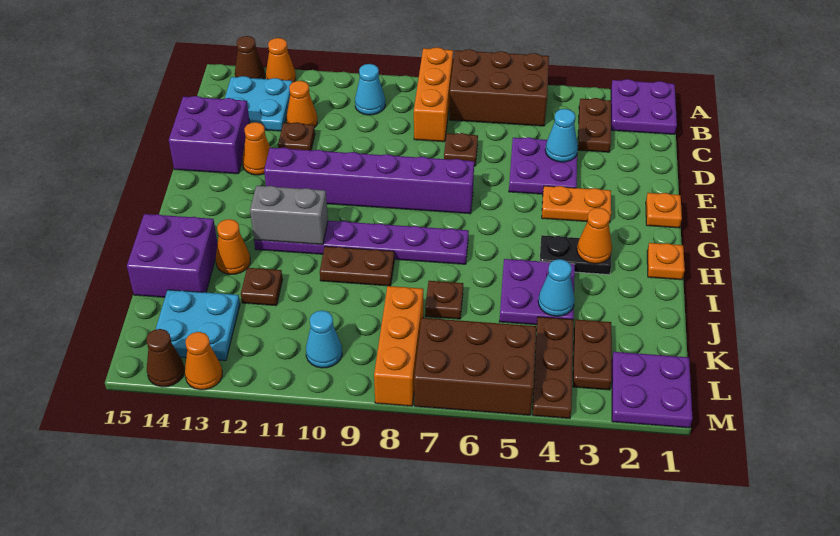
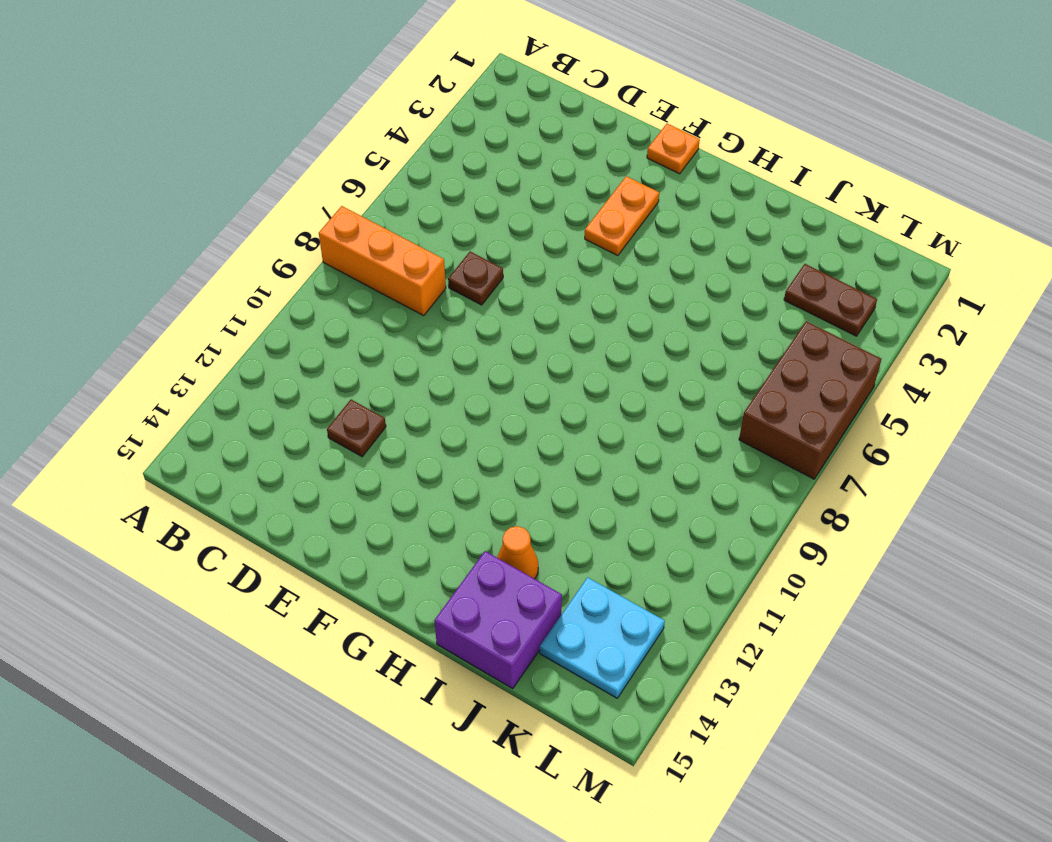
none -> purple 2x2 plate [611,79,677,134]
none -> brown 2x3 brick [449,49,549,126]
none -> orange 1x1 cone [266,38,296,83]
none -> brown 1x1 cone [235,36,265,79]

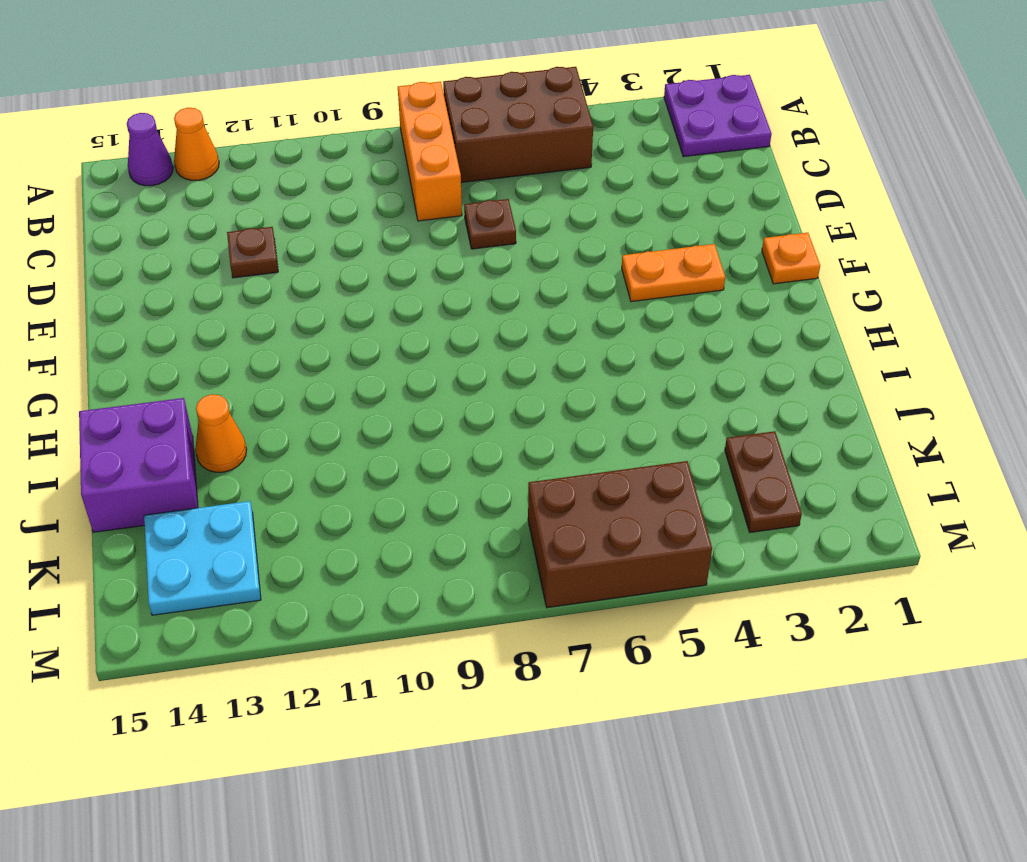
purple 1x1 cone [127,113,173,186] -> brown 1x1 cone [235,36,265,79]
none -> brown 1x2 plate [578,98,611,152]
none -> cyan 1x1 cone [355,64,385,115]
none -> cyan 2x2 plate [225,76,292,131]
none -> orange 1x1 cone [287,81,317,128]

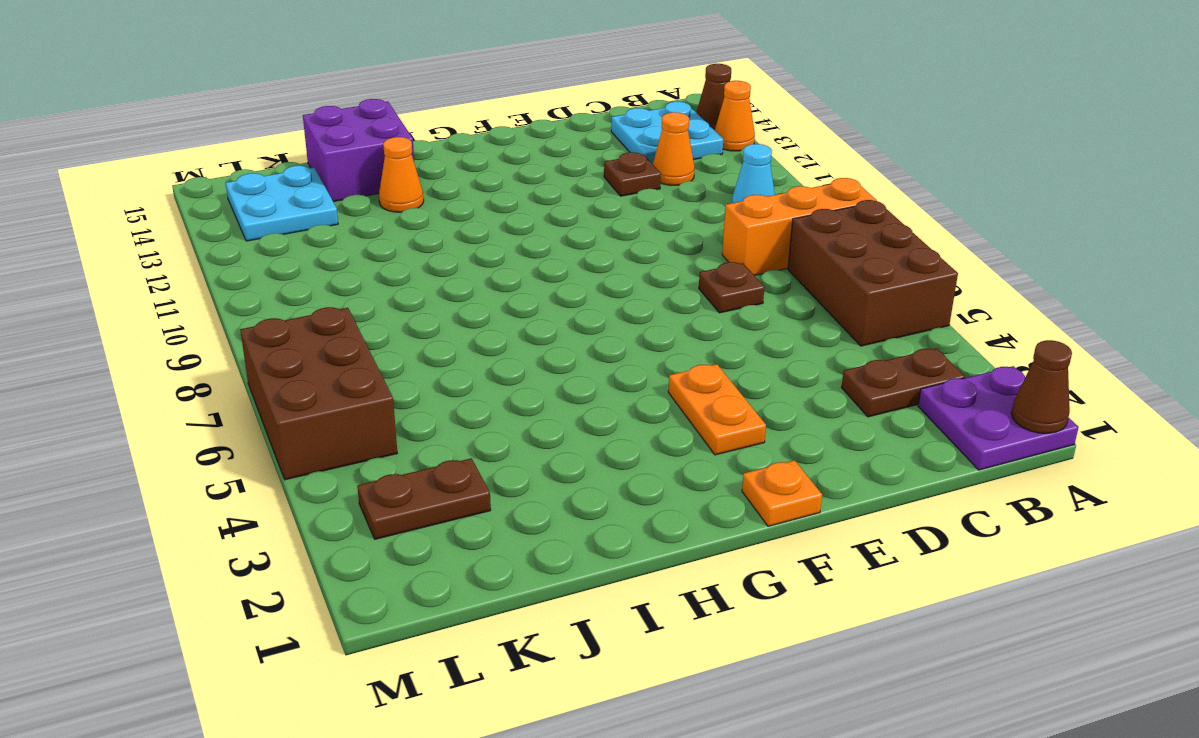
brown 1x1 cone [1011,340,1072,434] -> brown 1x1 cone moved to [147,329,184,387]
none -> purple 2x2 plate [509,137,578,194]
none -> purple 2x2 brick [169,96,250,174]
none -> orange 1x1 cone [242,122,270,175]
none -> purple 1x6 brick [264,147,474,214]

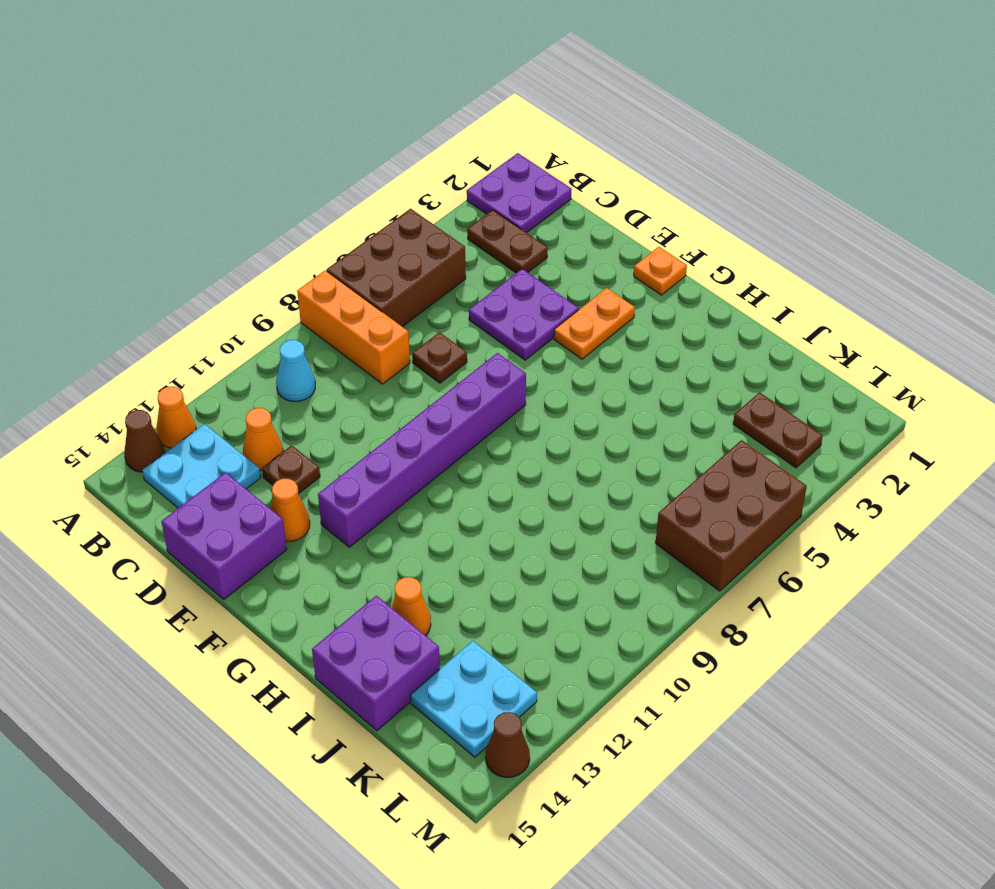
none -> orange 1x1 plate [647,243,685,280]
none -> black 1x2 plate [540,235,611,275]
none -> purple 1x6 plate [254,221,469,264]
none -> purple 2x2 plate [499,259,575,325]

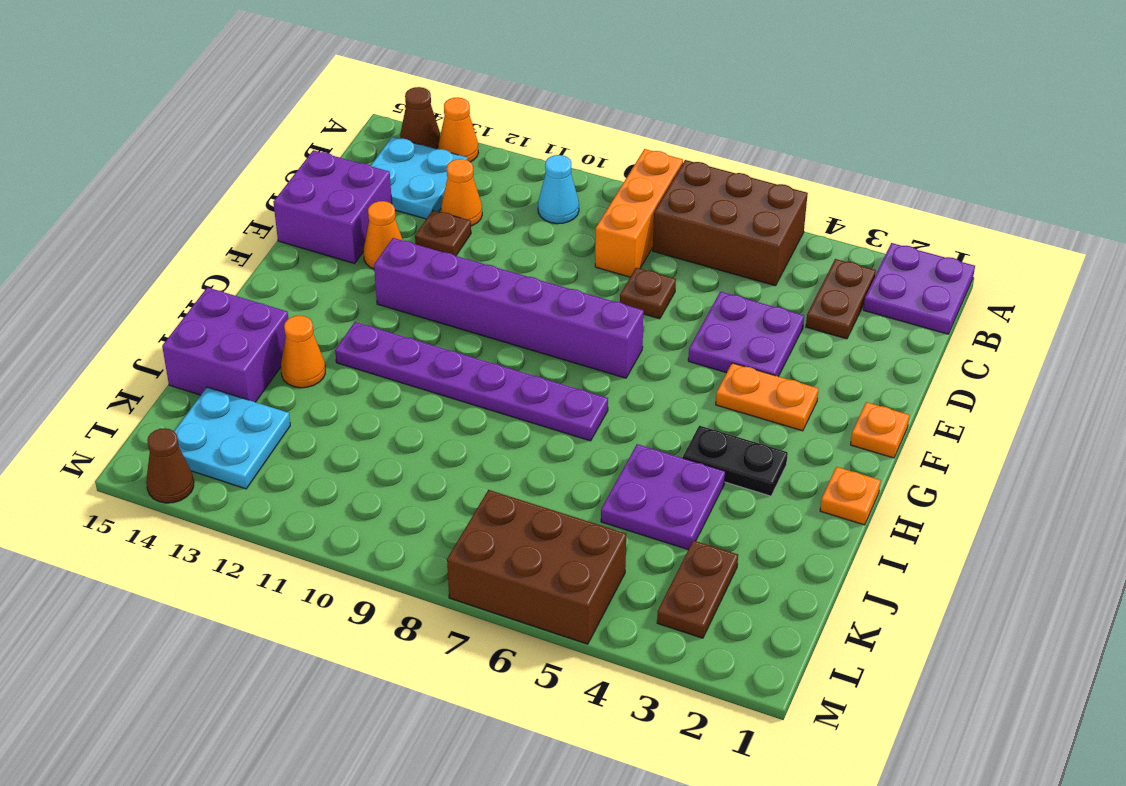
none -> brown 1x2 plate [320,246,394,286]
none -> brown 1x1 plate [425,281,463,319]
none -> brown 1x1 plate [241,268,282,306]
none -> brown 1x3 plate [532,317,574,418]

